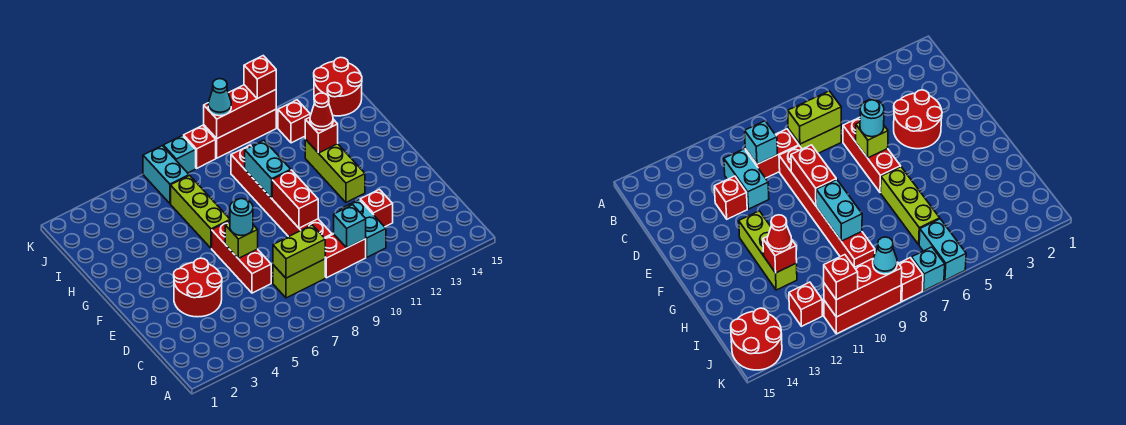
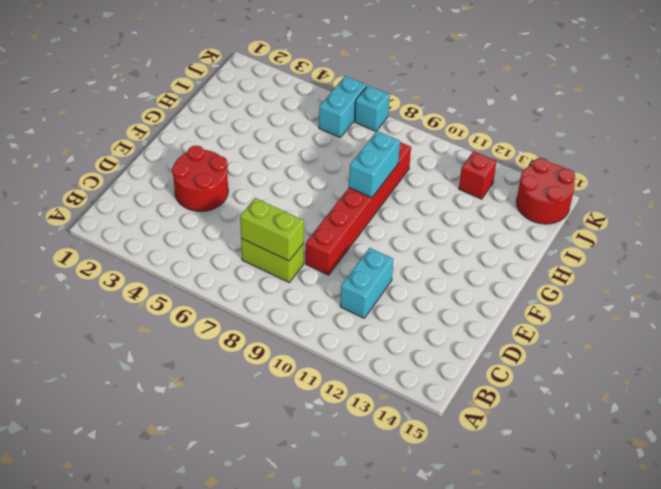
none -> red 1x2 brick [325,234,366,278]
none -> red 1x3 brick [212,221,271,293]
none -> red 1x1 brick [360,189,393,227]

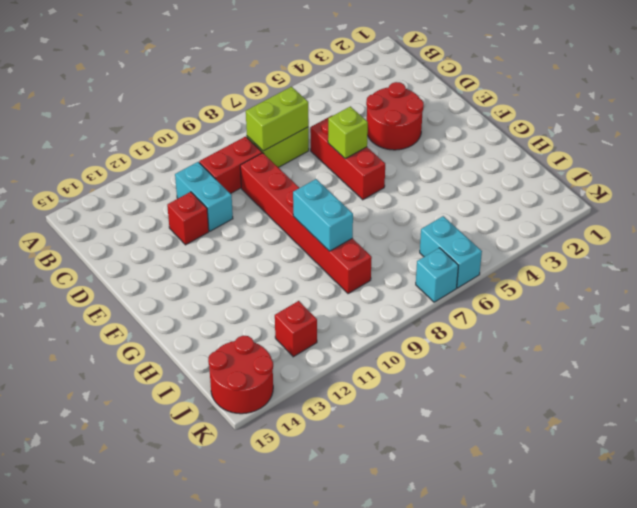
none -> lime 1x3 brick [305,139,365,202]
none -> lime 1x3 brick [171,175,230,248]
none -> red 1x1 brick [184,125,216,168]

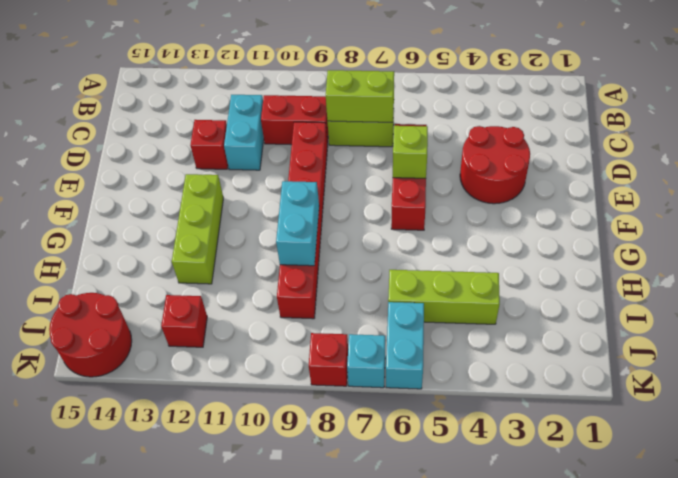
lime 1x3 brick [388,270,500,324] -> lime 1x3 brick turned to [171,175,230,248]
none -> red 1x3 brick [204,109,276,158]
none -> cyan 1x1 brick [334,205,366,248]
none -> red 1x2 brick [272,170,318,228]

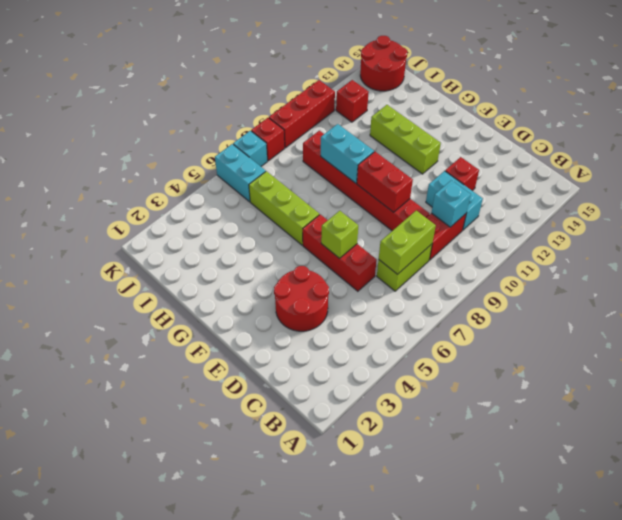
none -> red 1x1 brick [305,117,338,153]
none -> red 1x3 brick [204,85,276,138]
none -> cyan 1x1 round brick [230,199,253,236]

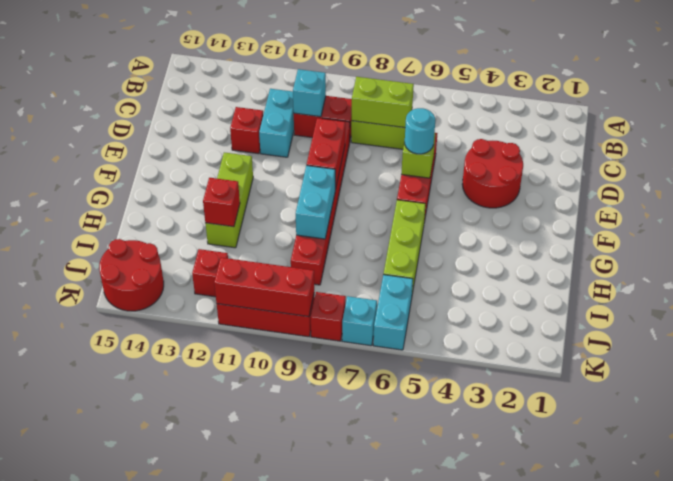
none -> red 1x1 cone [310,93,333,130]
none -> cyan 1x1 cone [208,79,231,116]
none -> red 1x1 brick [244,56,276,99]

